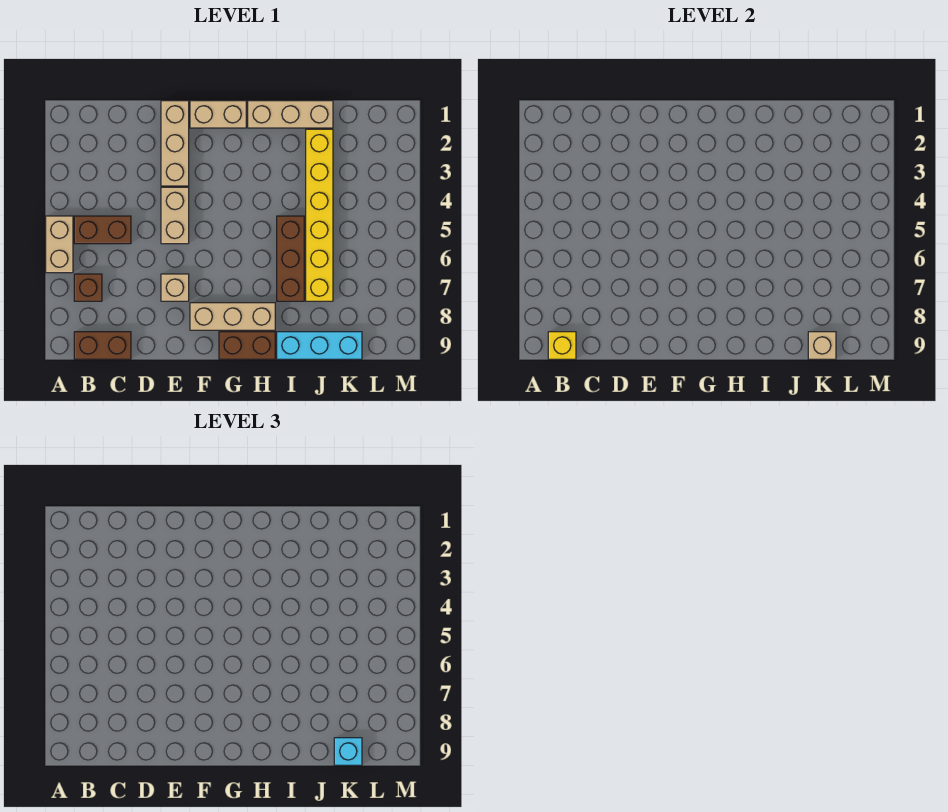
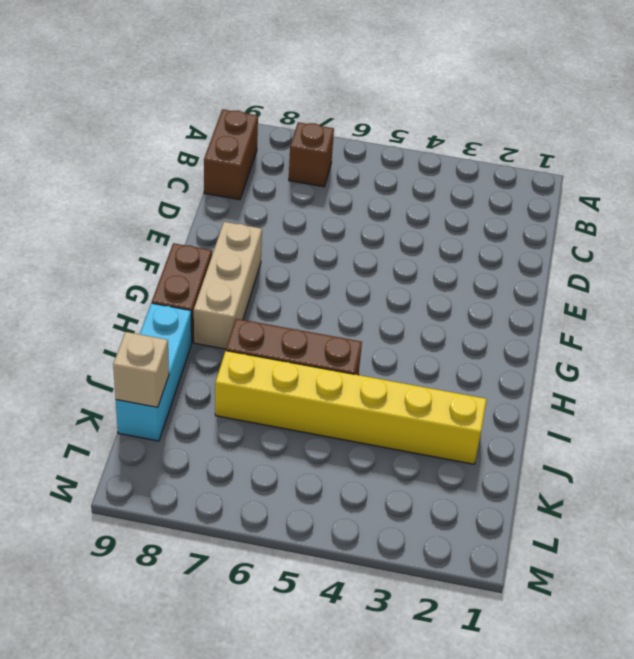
none -> tan 1x2 brick [46,216,73,273]
none -> brown 1x2 brick [74,216,131,244]
none -> tan 1x3 brick [161,101,189,186]

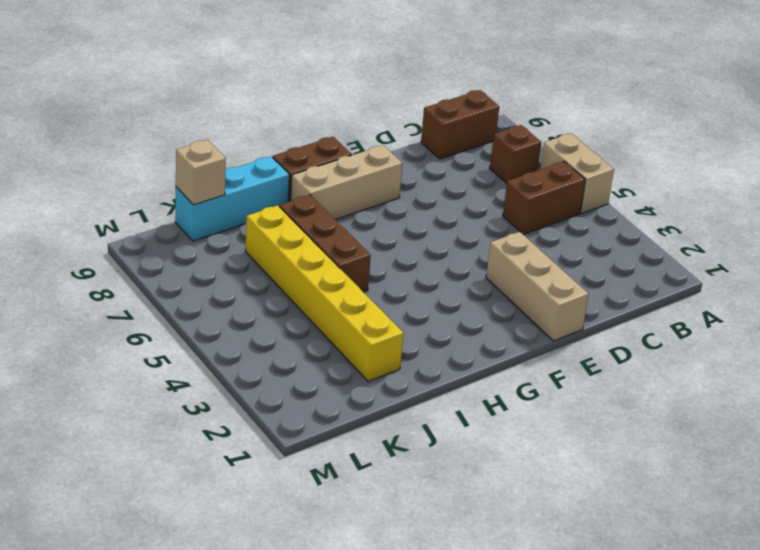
none -> tan 1x2 brick [161,187,189,244]
none -> tan 1x1 brick [161,274,189,301]
none -> tan 1x2 brick [190,101,246,128]

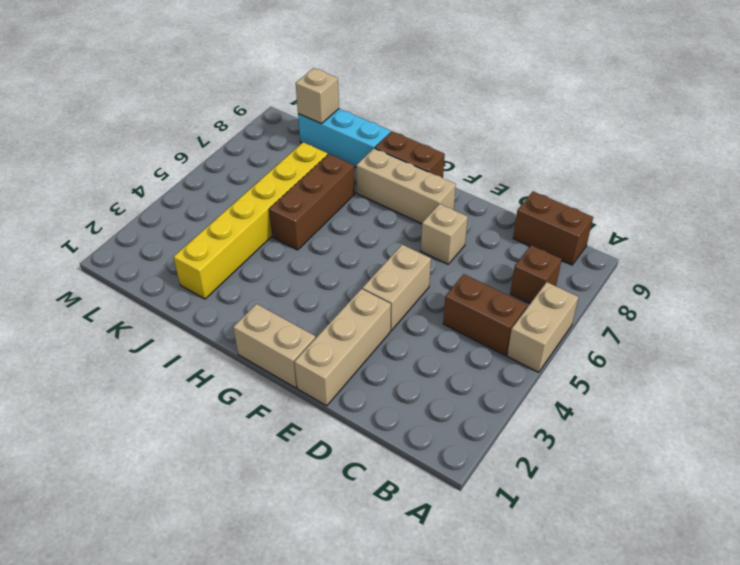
none -> tan 1x3 brick [248,101,333,128]
none -> yellow 1x1 brick [548,332,576,359]
none -> cyan 1x1 brick [334,738,362,765]

